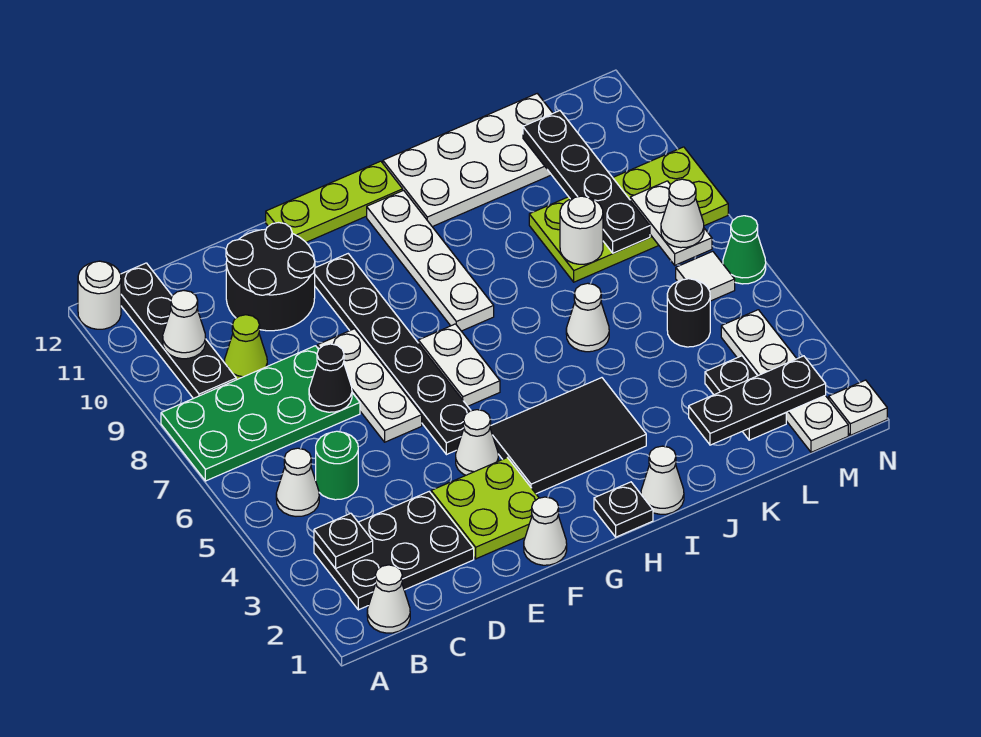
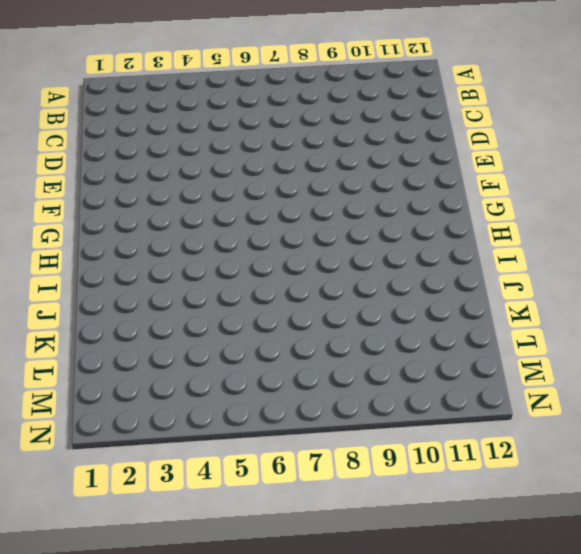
none -> green 2x4 plate [161,346,360,481]
none -> white 1x1 round brick [78,261,121,329]
none -> white 1x1 cone [367,565,410,633]
none -> black 2x3 plate [314,492,474,610]

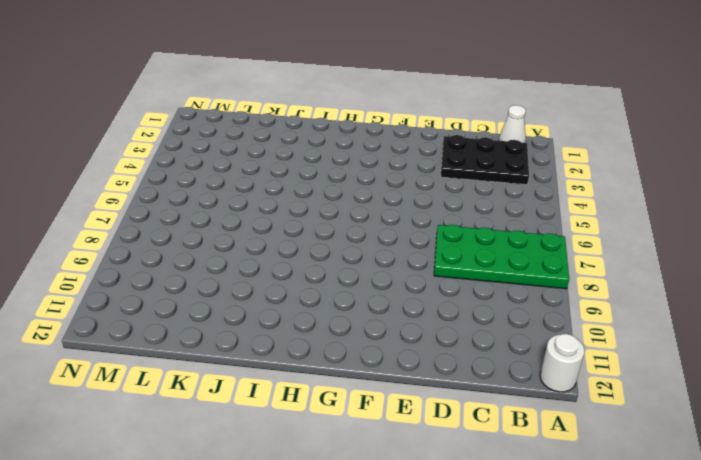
none -> white 1x1 cone [276,448,319,516]
none -> black 1x4 plate [121,263,236,399]
none -> green 1x1 round brick [316,431,358,500]
none -> lime 1x1 cone [225,315,267,380]

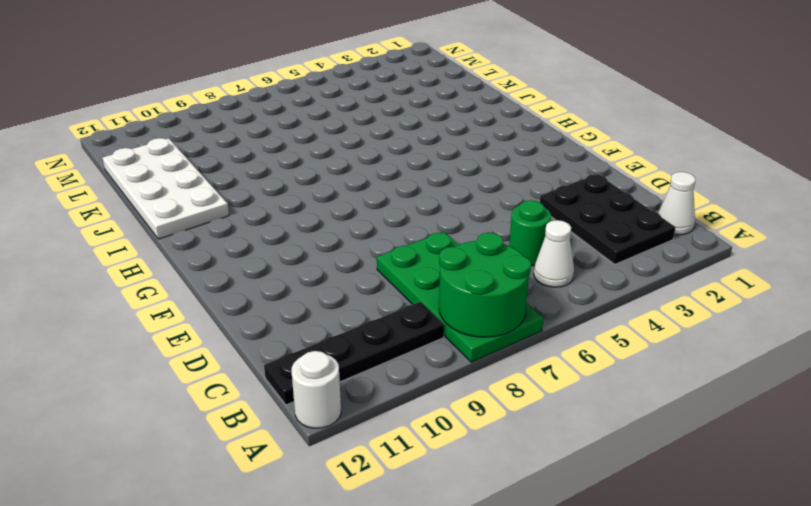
green 2x2 round brick [439,233,531,337] -> none
none -> lime 1x1 cone [225,315,267,380]
none -> black 2x2 round brick [226,223,315,331]
none -> lime 2x2 plate [431,458,539,559]
none -> white 1x3 plate [317,329,422,442]

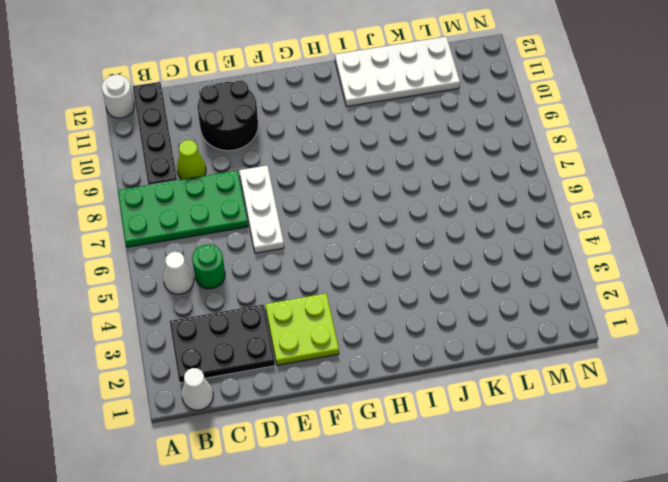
none -> white 1x1 cone [524,497,567,565]
none -> white 1x1 cone [456,410,498,475]
none -> black 1x6 plate [315,254,471,455]
none -> lime 1x3 plate [266,161,403,242]

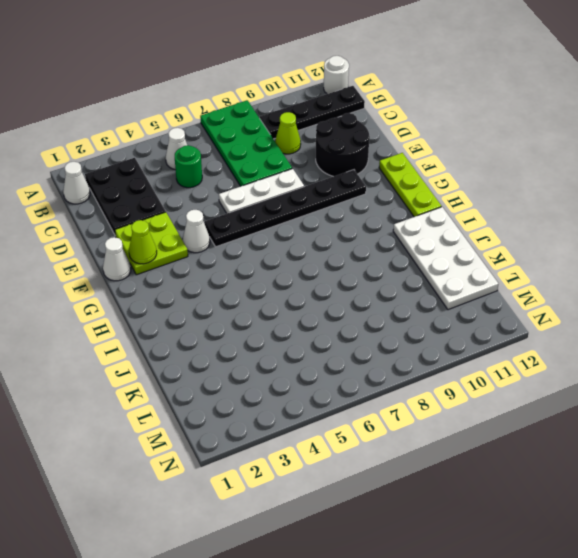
lime 1x1 cone [129,220,157,264] -> none
none -> black 2x3 tile [490,378,646,494]
none -> white 1x2 plate [418,324,500,406]
none -> black 1x1 plate [594,482,653,537]
none -> white 1x4 plate [367,190,494,331]

